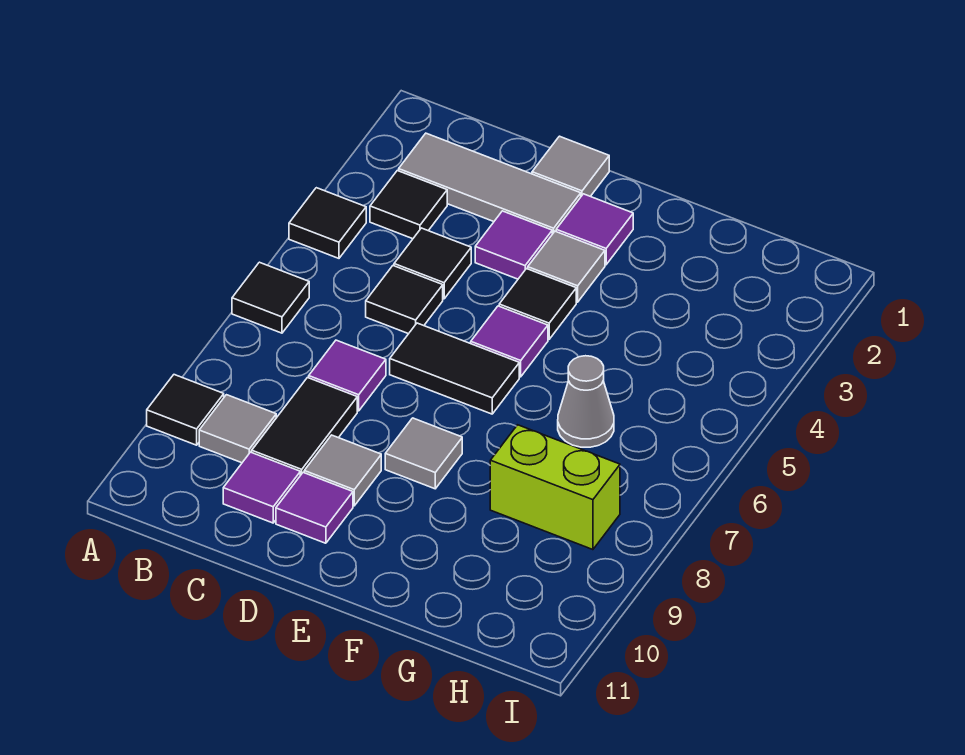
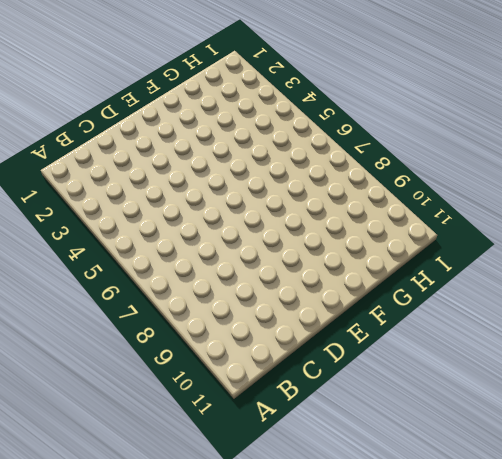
none -> black 1x1 tile [289,188,366,258]
none -> black 1x1 tile [232,262,309,333]
none -> black 1x1 tile [147,375,224,445]

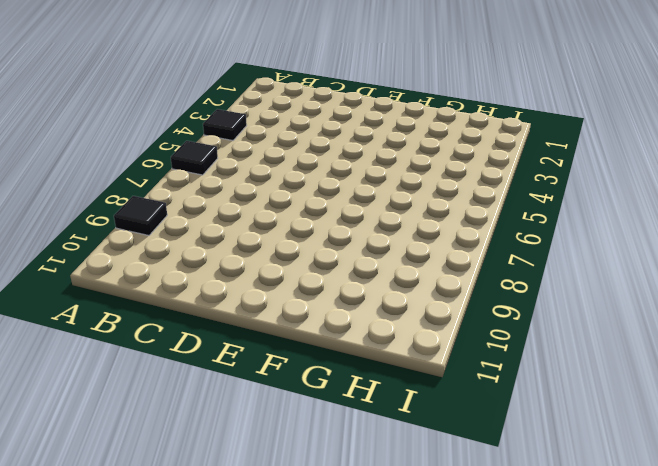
none -> grey 1x3 tile [399,133,581,234]
none -> black 1x1 tile [370,171,447,239]
none -> grey 1x1 tile [199,395,276,463]

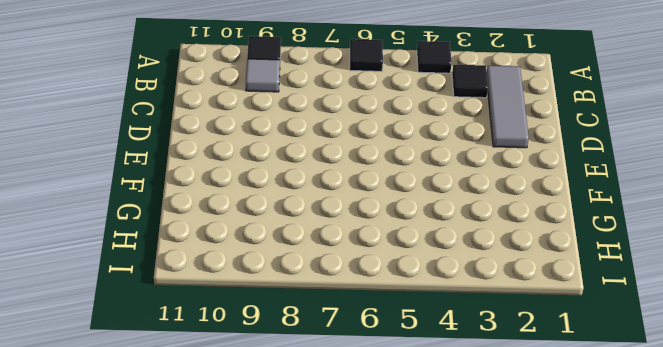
none -> black 1x1 tile [394,228,471,299]
none -> black 1x1 tile [366,266,443,334]
none -> purple 1x1 tile [309,340,386,411]

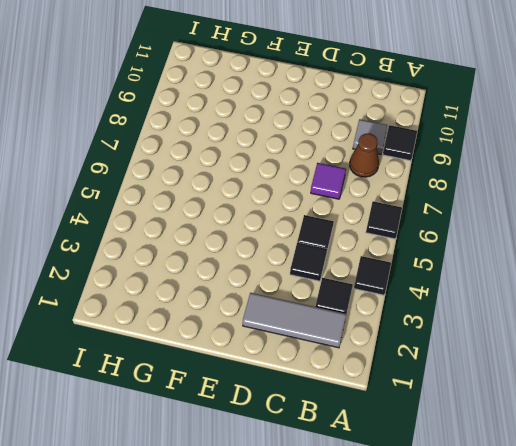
brown 1x1 cone [350,133,379,177] -> none
none -> black 1x2 tile [252,378,357,475]
none -> purple 1x1 tile [223,452,300,523]
none -> grey 1x1 tile [532,136,609,196]

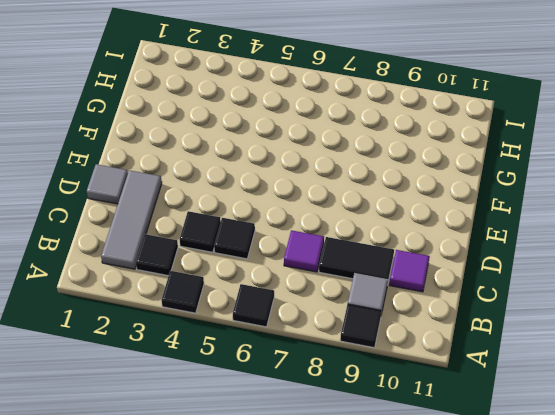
none -> purple 1x1 tile [475,211,552,279]
none -> black 1x2 tile [390,323,519,414]
none -> grey 1x1 tile [304,435,381,506]

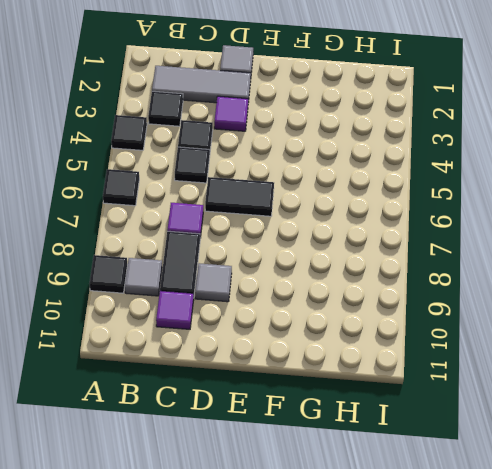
none -> purple 1x1 tile [276,473,353,543]
none -> purple 1x1 tile [556,194,633,265]
none -> grey 1x1 tile [528,231,605,302]

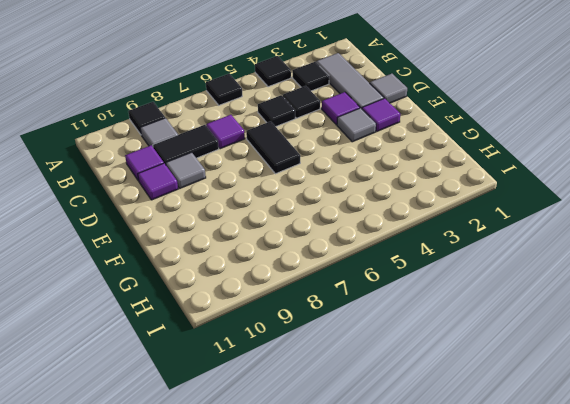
none -> black 1x1 tile [499,269,576,339]
none -> purple 1x1 tile [471,306,548,377]
none -> grey 1x1 tile [385,418,462,489]

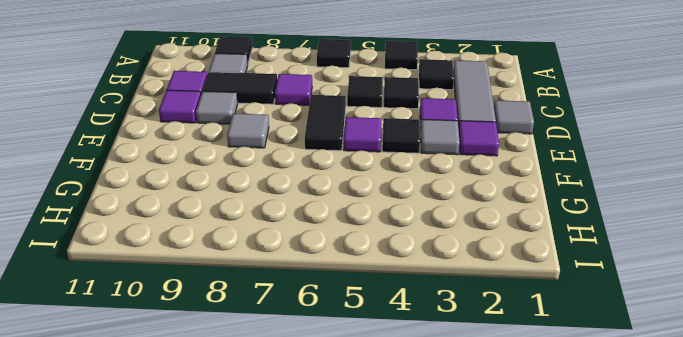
none -> grey 1x1 cone [558,356,614,447]
none -> lime 1x2 brick [490,425,620,550]

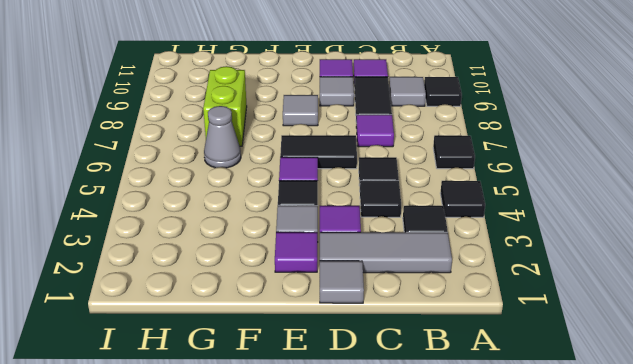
lime 1x2 brick [203,66,247,146] -> lime 1x2 brick turned to [490,425,620,550]

